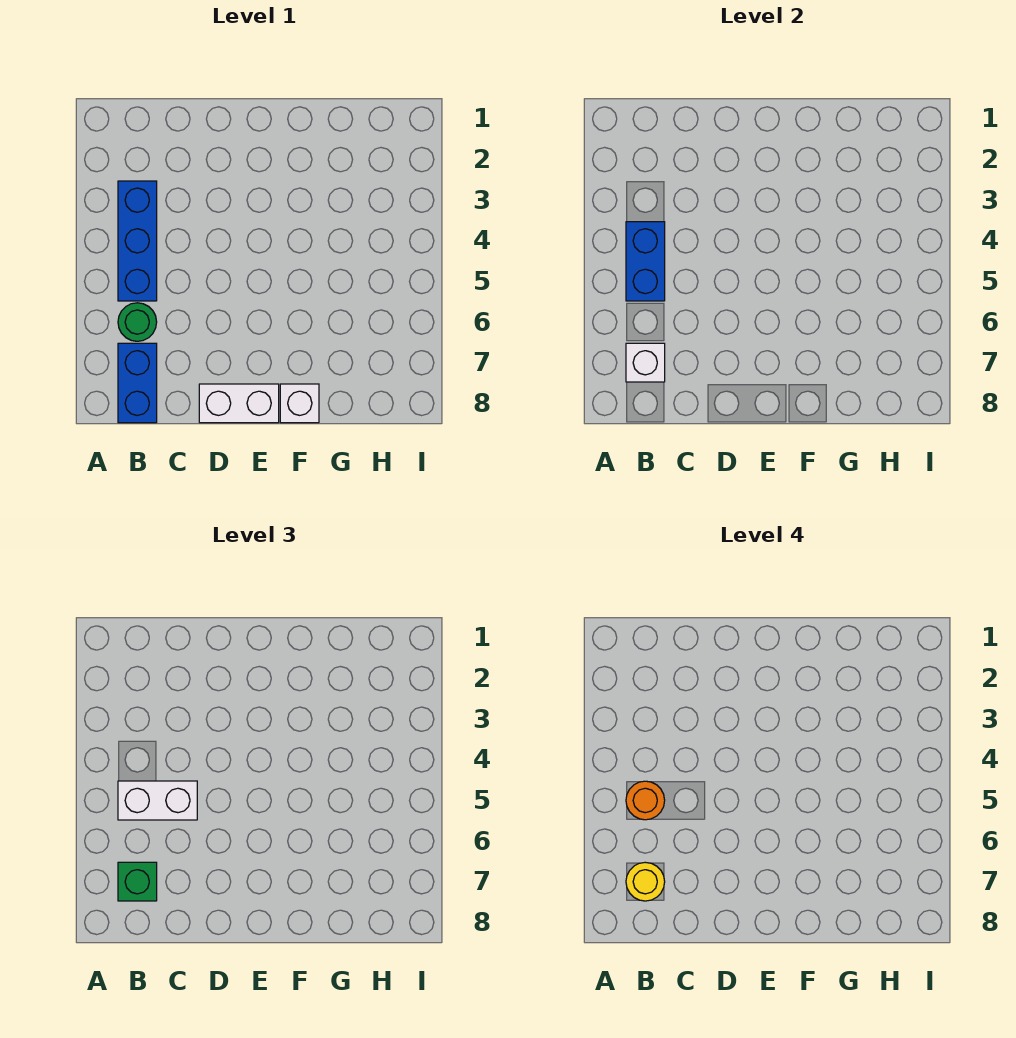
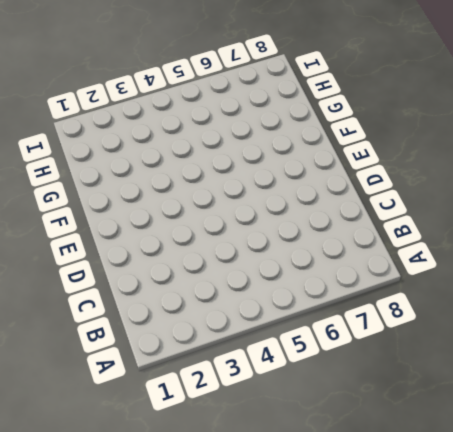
none -> blue 1x3 brick [118,181,157,301]
none -> green 1x1 round brick [118,303,157,341]

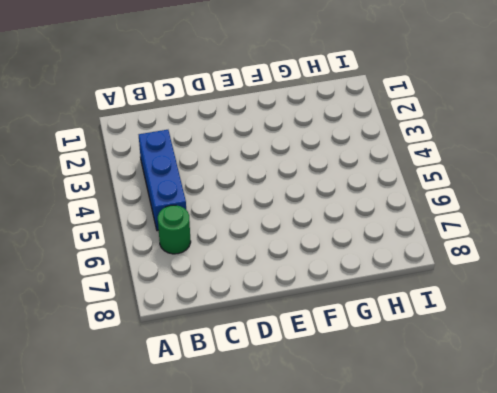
none -> blue 1x2 brick [118,343,157,423]
none -> white 1x2 brick [199,384,279,423]

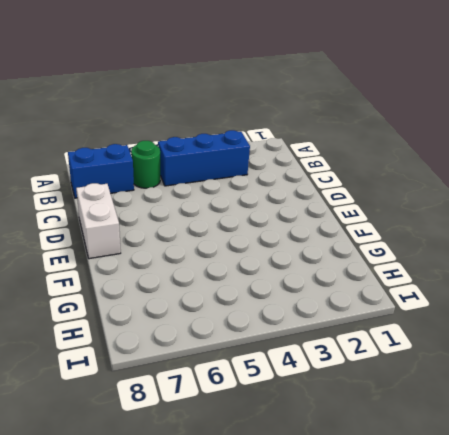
none -> white 1x1 brick [280,384,319,423]
none -> blue 1x2 brick [626,222,665,301]

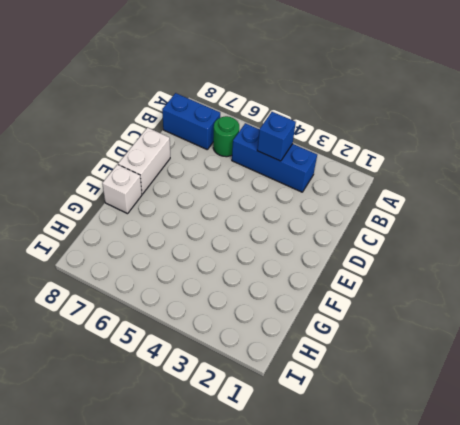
blue 1x1 brick [257,112,296,161] -> blue 1x2 brick [626,222,665,301]
none -> white 1x1 brick [626,343,665,382]
none -> white 1x2 brick [118,781,197,820]

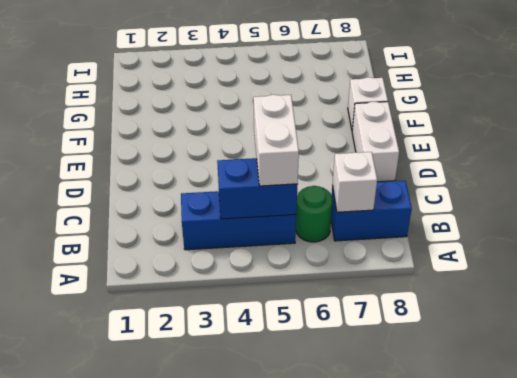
none -> green 1x1 brick [118,862,157,901]
none -> orange 1x1 round brick [626,781,665,820]

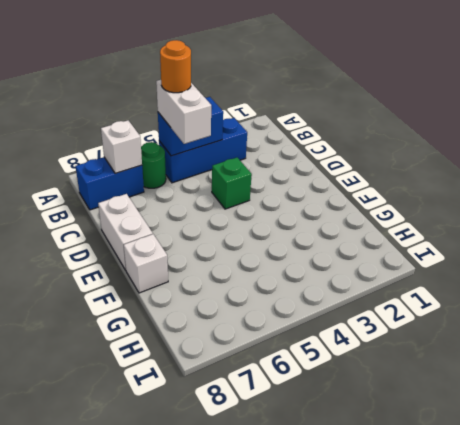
green 1x1 brick [212,158,252,209] -> green 1x1 brick moved to [118,862,157,901]
none -> yellow 1x1 round brick [626,862,665,901]

